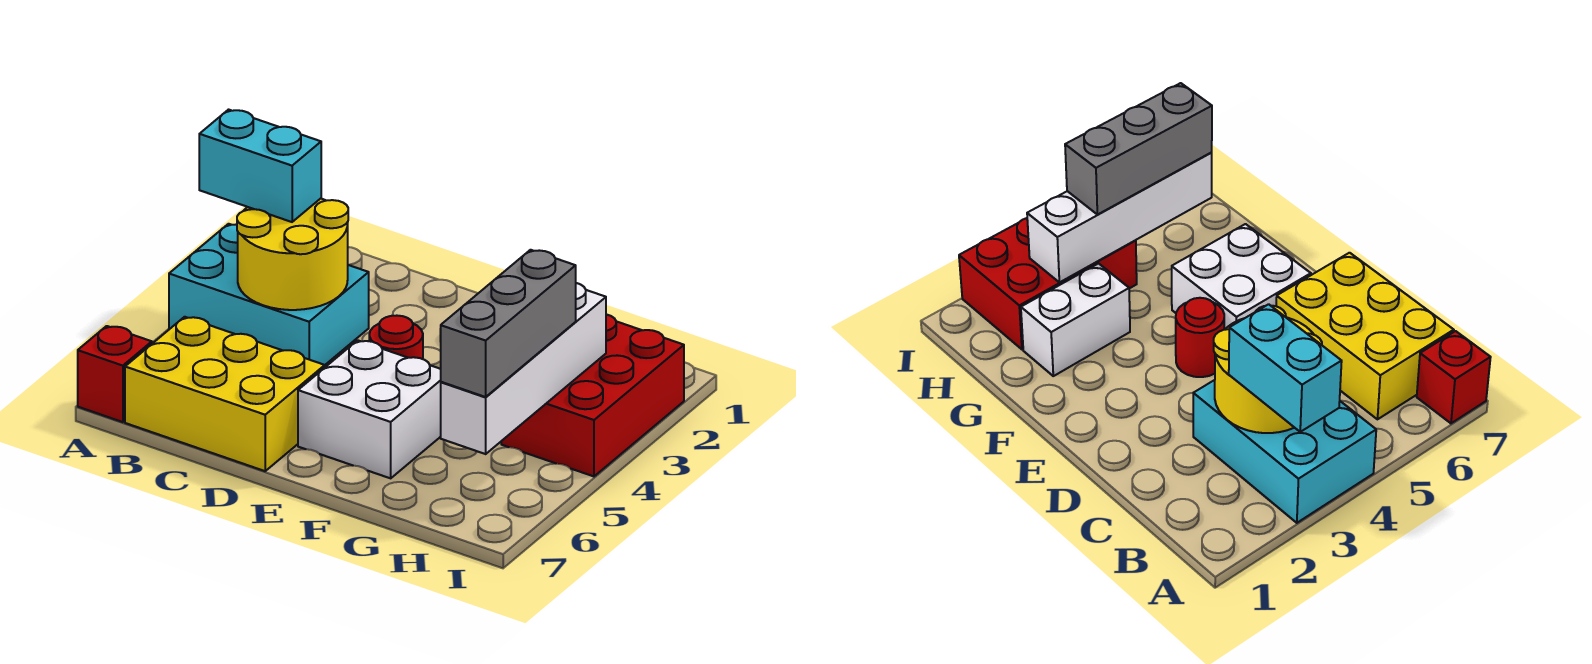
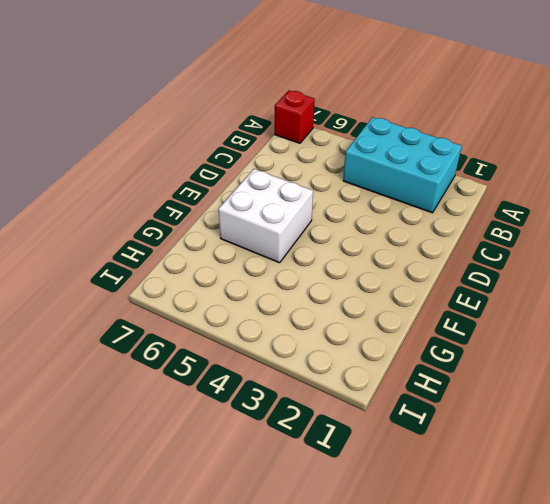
cyan 2x3 brick [343,117,462,213] -> cyan 2x3 brick turned to [169,224,369,365]
none -> yellow 2x3 brick [125,317,325,471]
none -> red 1x1 round brick [369,316,423,359]

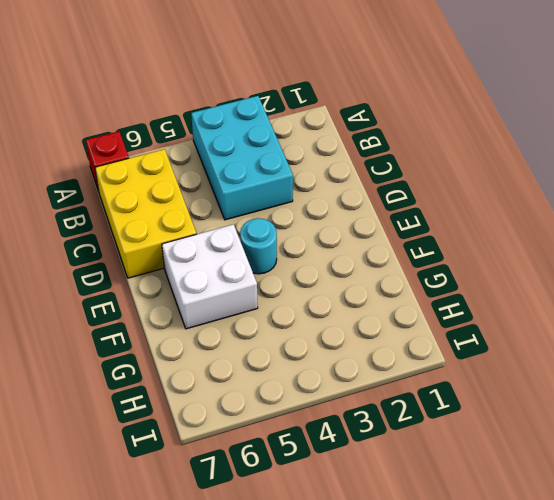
cyan 1x1 round brick [240,218,277,274] -> red 1x1 round brick [369,316,423,359]
none -> white 1x2 brick [1021,264,1130,376]
none -> red 2x3 brick [501,314,684,476]

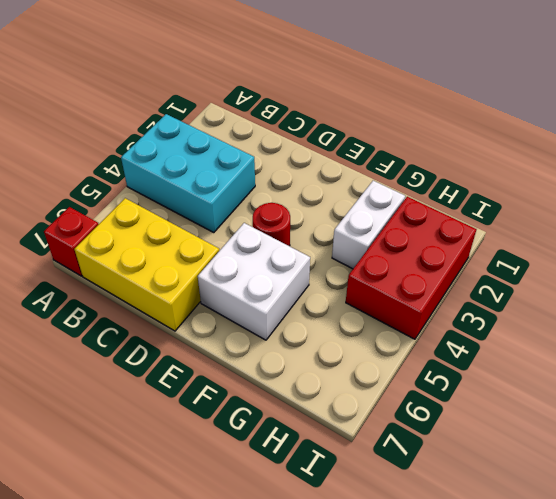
none -> yellow 2x2 round brick [237,199,348,310]
none -> white 1x4 brick [441,283,606,454]

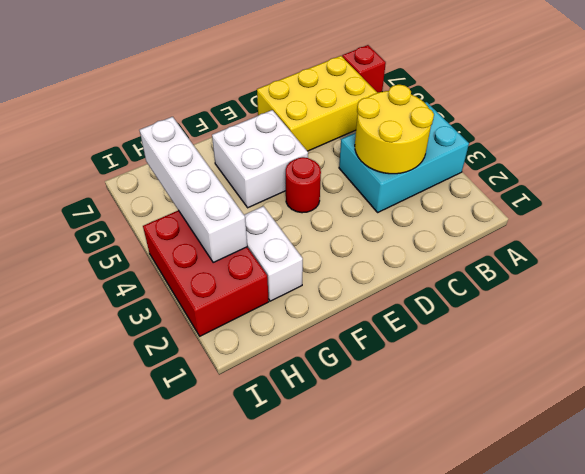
none -> cyan 1x2 brick [199,110,321,222]
none -> grey 1x3 brick [440,250,576,397]

